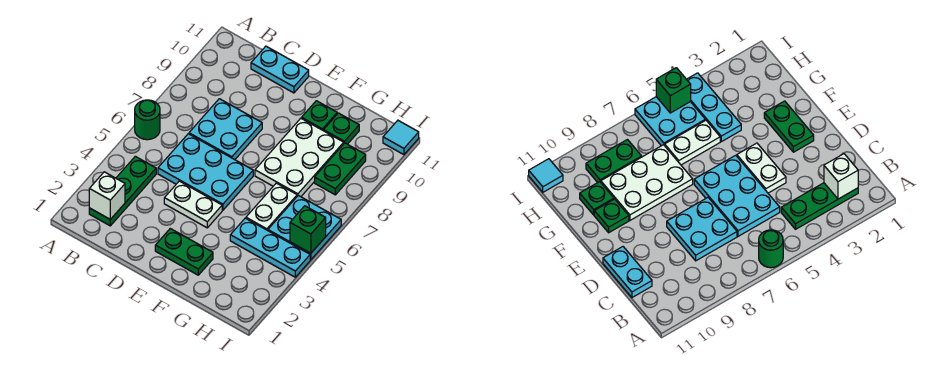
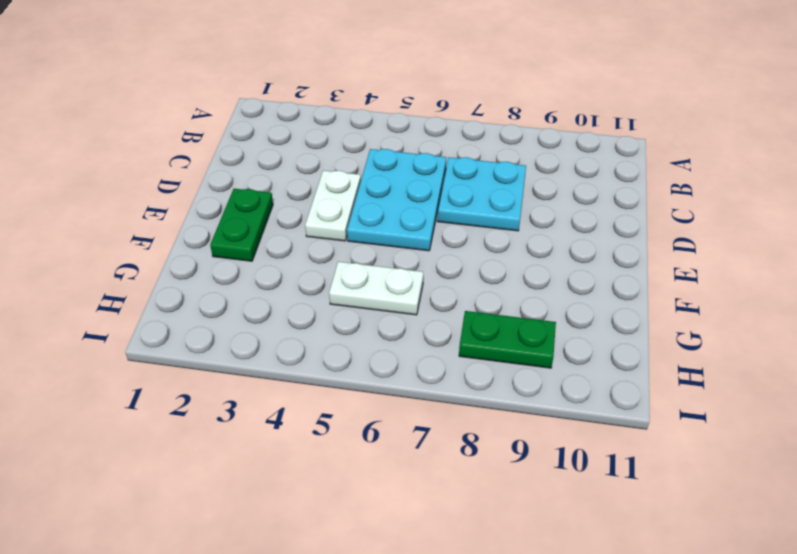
none -> green 1x1 round brick [135,100,160,140]
none -> green 1x3 plate [89,156,156,226]
none -> cyan 1x2 plate [251,46,309,93]

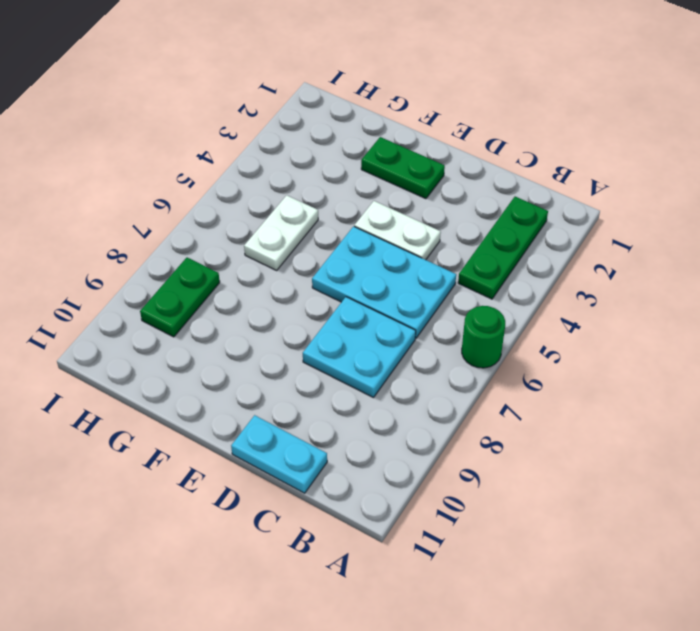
none -> white 2x3 plate [255,118,344,197]
none -> green 1x1 plate [302,101,337,131]
none -> cyan 1x3 plate [230,218,310,277]

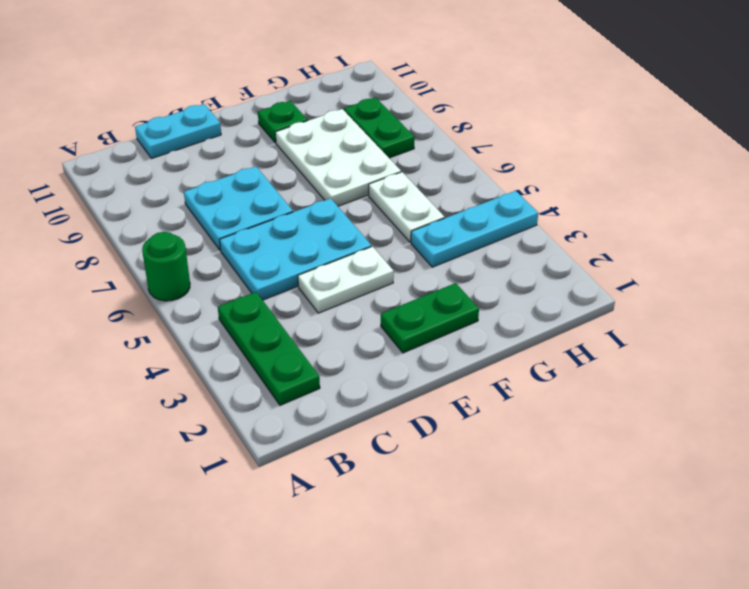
none -> green 1x1 plate [324,113,359,144]
none -> cyan 2x2 plate [268,195,341,260]
none -> cyan 1x1 tile [383,120,419,155]

